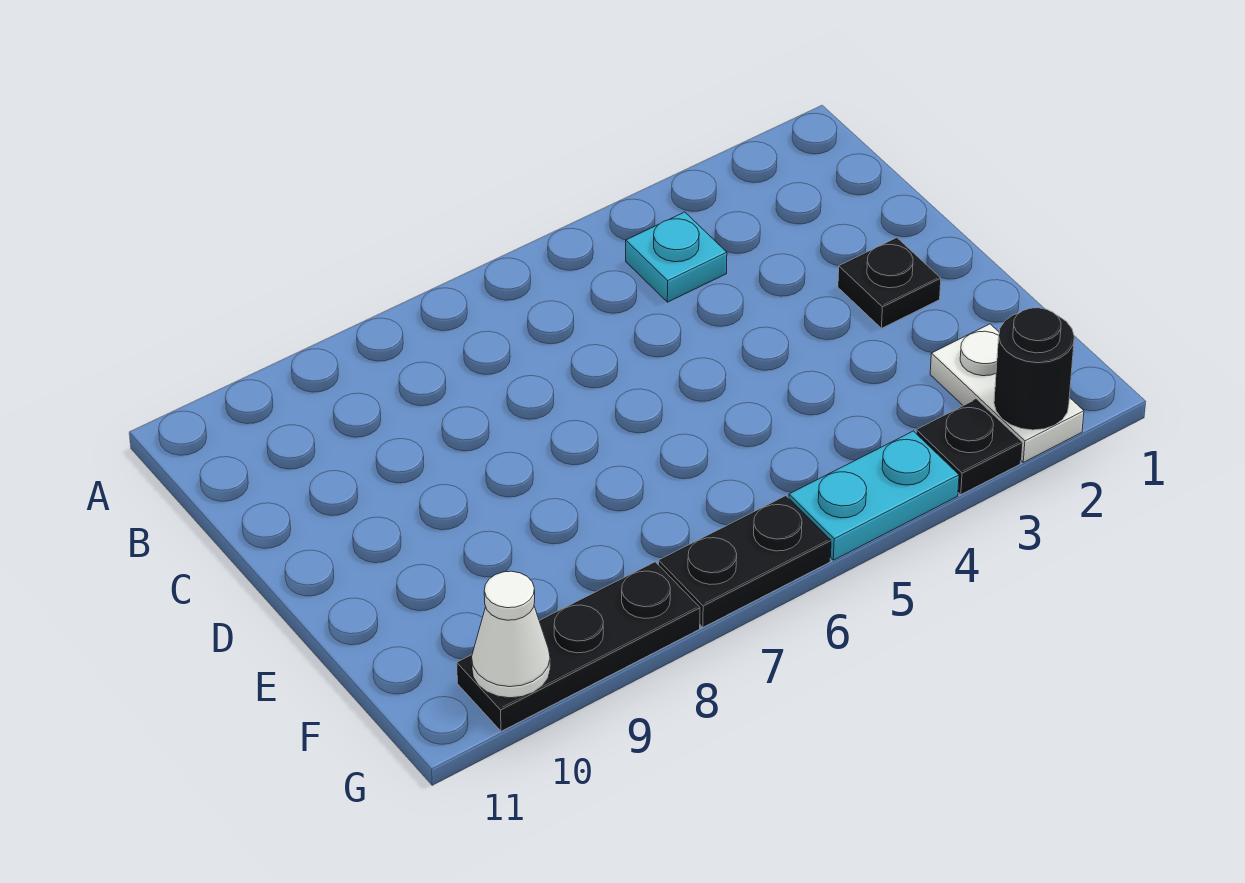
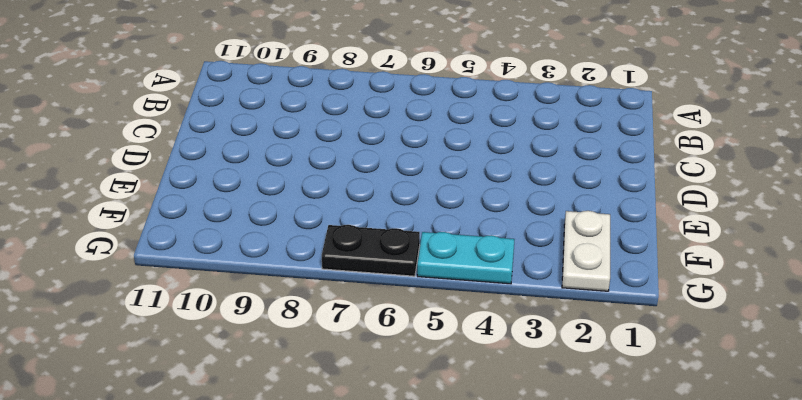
none -> cyan 1x1 plate [626,212,727,302]
none -> black 1x1 plate [838,238,941,328]

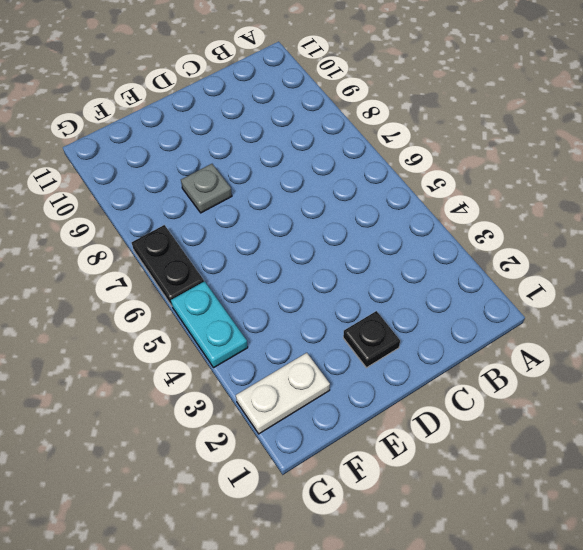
grey 1x1 plate [181,164,232,213] -> none
none -> cyan 1x1 plate [626,212,727,302]
none -> black 1x1 plate [916,400,1022,495]

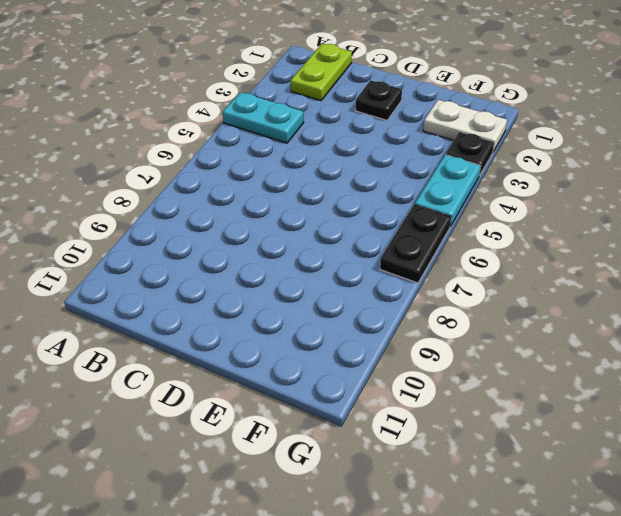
cyan 1x2 plate [223,92,304,143] -> cyan 1x1 plate [626,212,727,302]
lime 1x2 plate [290,43,352,101] -> none
none -> black 1x3 plate [457,562,700,731]
none -> black 1x1 round brick [994,308,1074,430]

